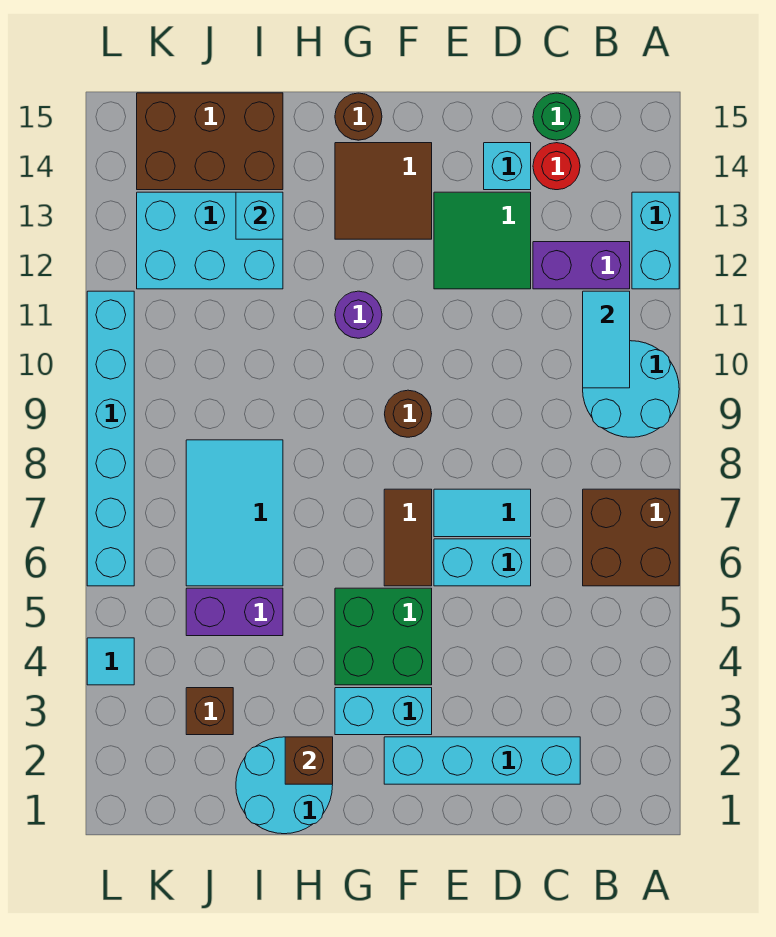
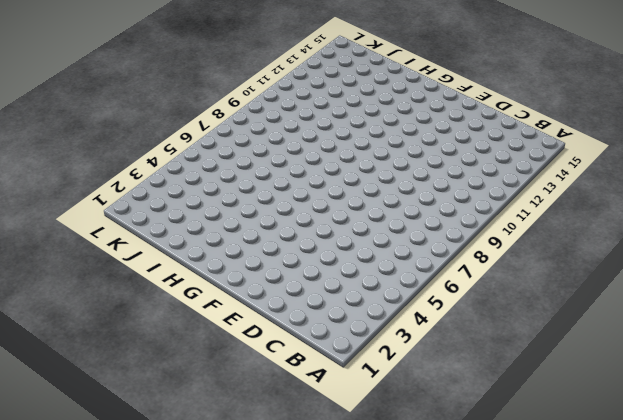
none -> brown 2x2 brick [583,489,679,586]
none -> cyan 2x2 round brick [583,341,679,437]
none -> cyan 1x2 brick [632,192,679,289]

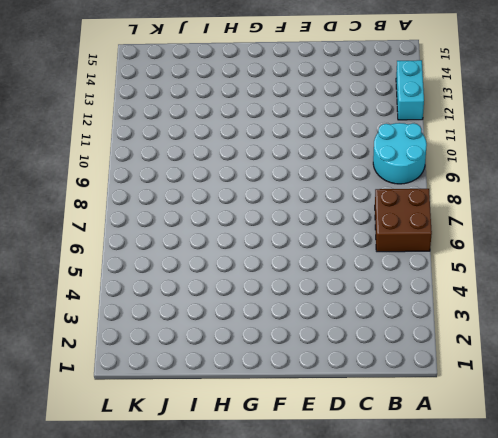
none -> purple 1x2 brick [533,242,630,289]
none -> cyan 1x4 brick [384,737,580,784]
none -> red 1x1 round brick [533,143,580,190]

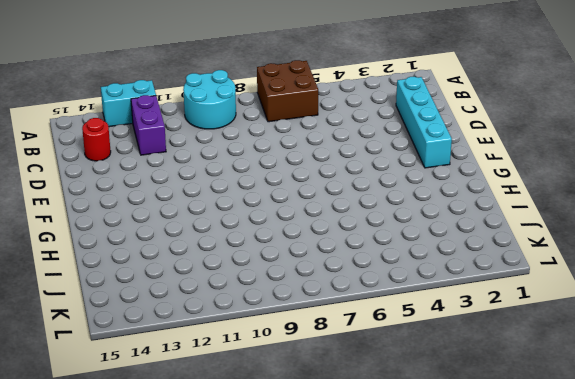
none -> green 1x1 round brick [533,93,580,140]
none -> cyan 1x2 brick [434,539,531,586]
none -> cyan 1x2 tile [434,489,531,537]

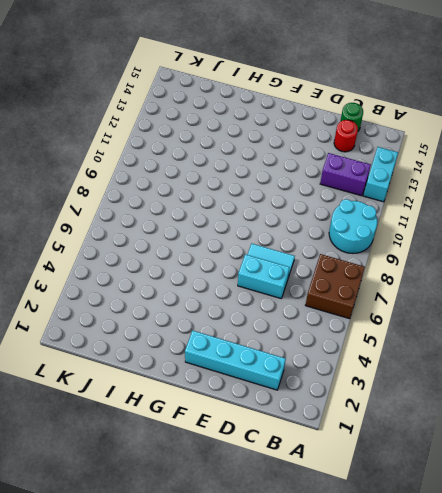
none -> green 2x2 tile [434,192,531,289]
none -> cyan 1x1 brick [484,143,531,190]
none -> cyan 1x2 brick [335,688,432,735]

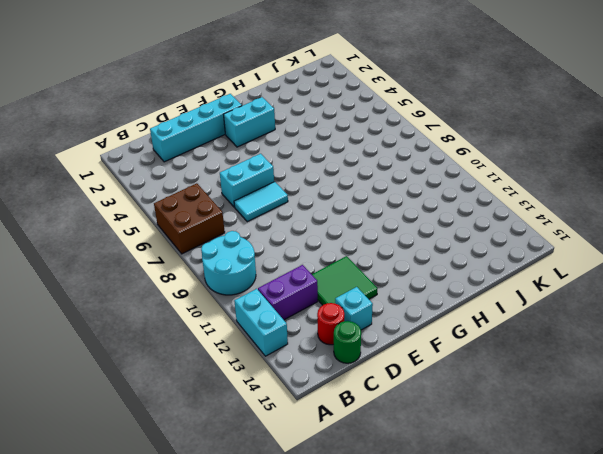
none -> green 2x2 brick [335,588,432,685]
none -> brown 1x2 tile [384,489,432,586]
none -> brown 1x1 round brick [385,390,432,437]

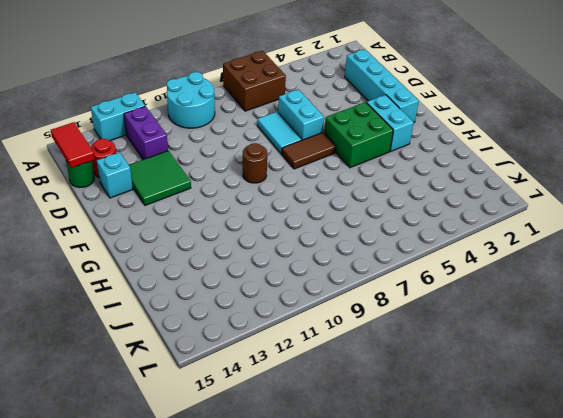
red 1x2 tile [51,122,95,168] -> none
none -> brown 2x2 tile [335,143,432,239]
none -> purple 1x1 round brick [335,291,382,338]
none -> brown 1x1 round brick [335,93,382,140]

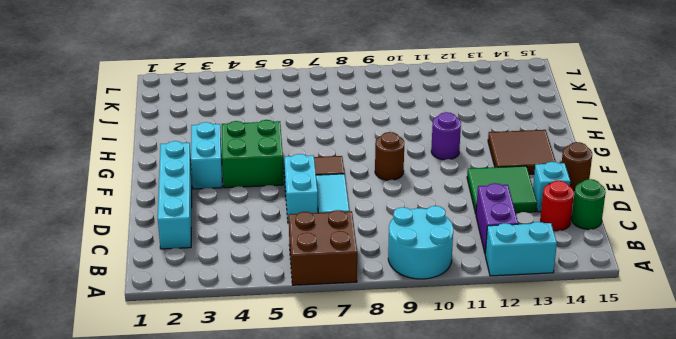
brown 1x1 round brick [562,142,592,191] -> brown 1x1 round brick moved to [335,93,382,140]
none -> cyan 2x2 round brick [236,737,333,834]
none -> purple 1x2 brick [186,588,283,636]
none -> cyan 2x3 tile [186,440,283,586]

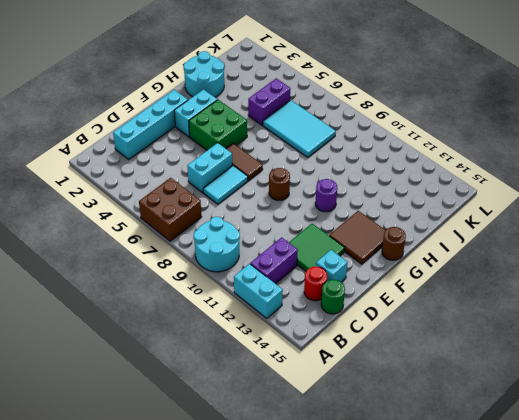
none -> cyan 2x3 brick [137,192,283,289]
none -> brown 2x3 brick [137,93,283,190]
none -> brown 1x1 brick [186,688,233,735]

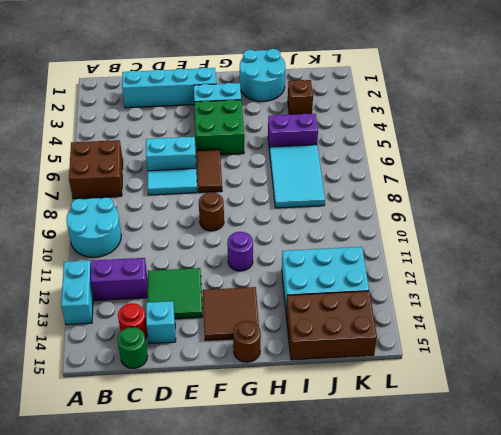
none -> cyan 1x1 tile [87,638,134,685]
none -> cyan 1x6 brick [87,291,134,586]
none -> cyan 1x2 tile [583,291,630,388]

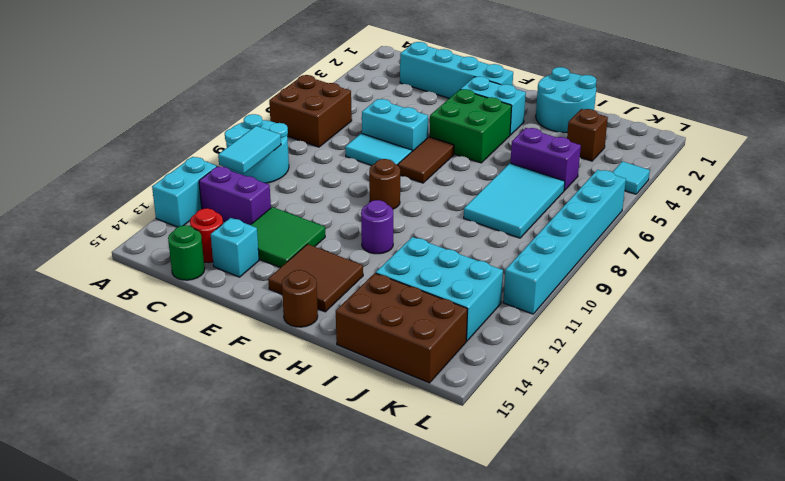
none -> brown 1x1 brick [285,737,333,784]
none -> cyan 1x1 brick [236,192,283,239]

